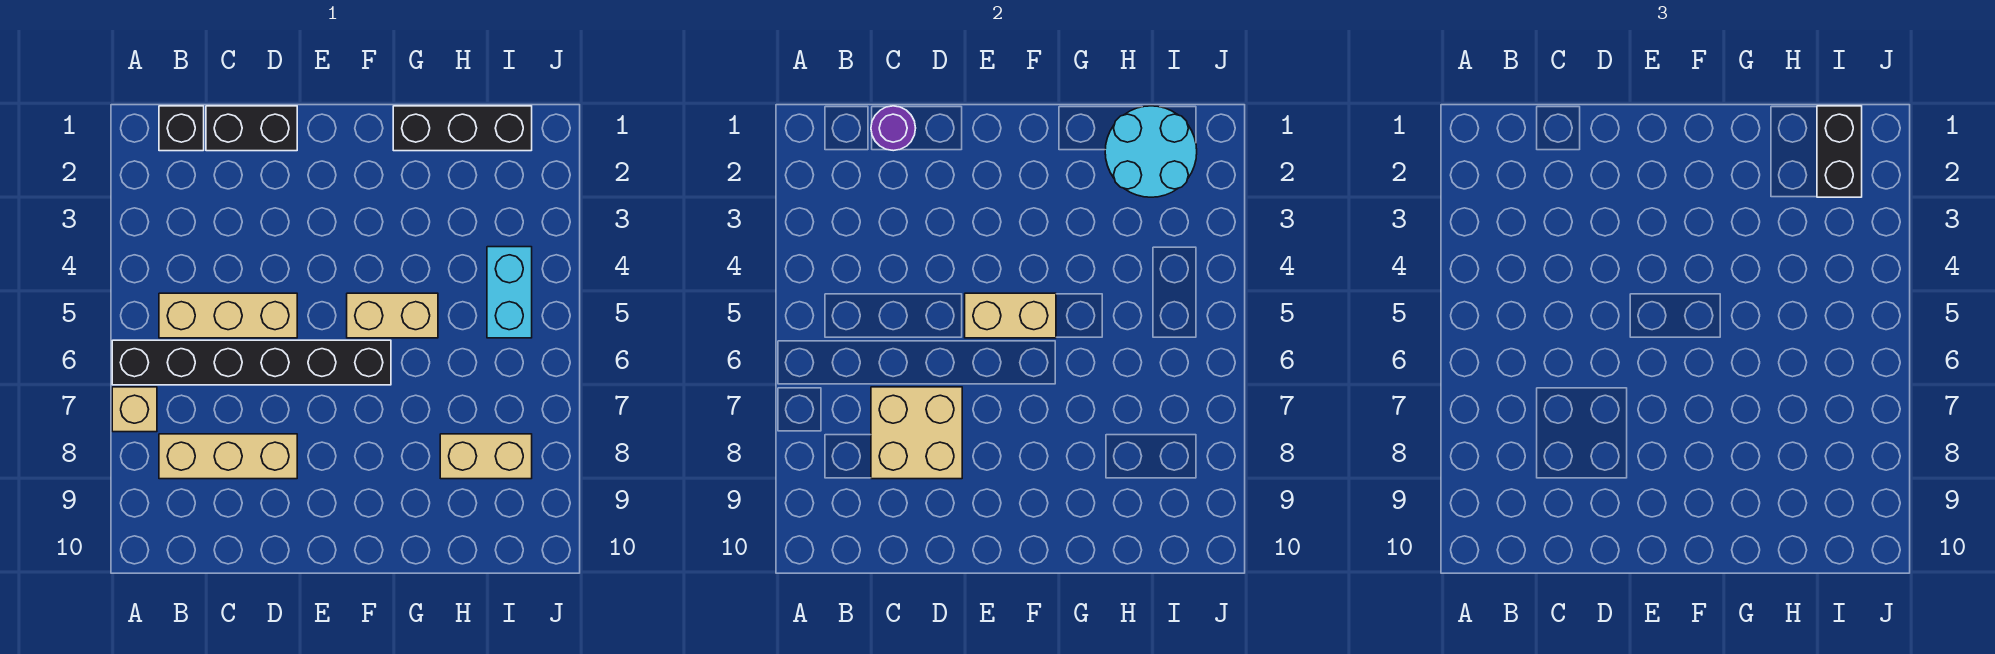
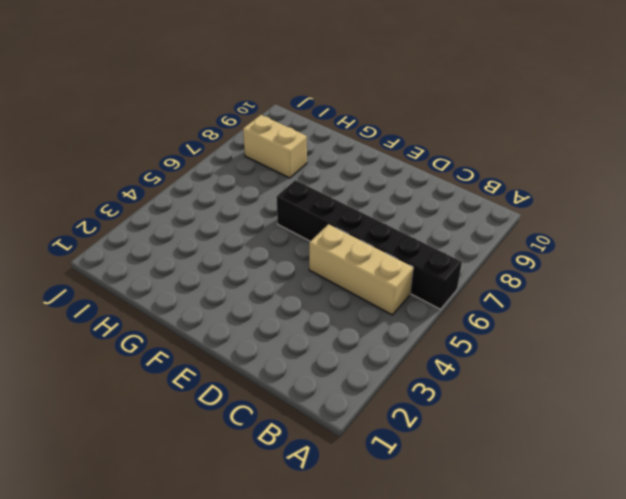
none -> tan 1x1 brick [112,387,157,432]
none -> black 1x1 brick [159,106,204,151]
none -> tan 1x3 brick [159,434,297,479]

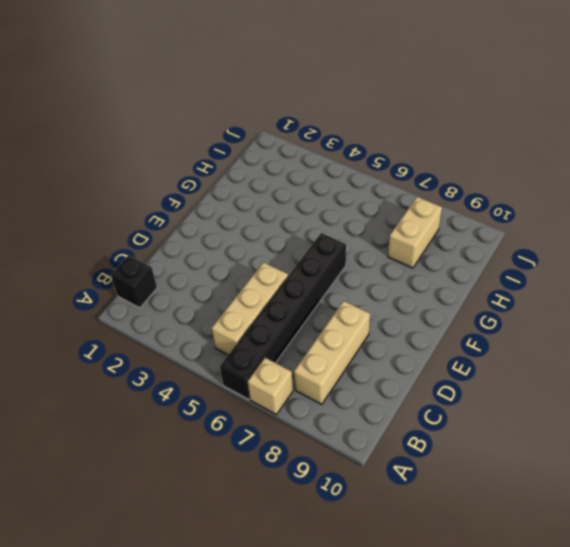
none -> black 1x2 brick [206,106,297,151]
none -> tan 1x2 brick [347,293,438,338]
none -> black 1x3 brick [393,106,532,151]

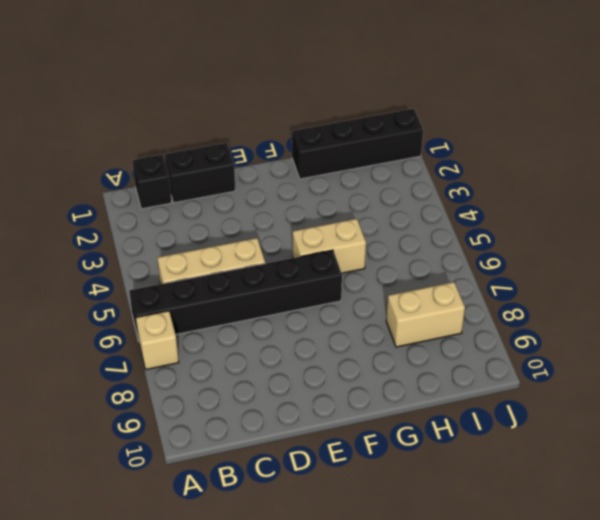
black 1x4 brick [292,109,423,179] -> black 1x3 brick [393,106,532,151]
none -> tan 1x3 brick [159,434,297,479]
none -> cyan 1x2 brick [487,247,532,338]
none -> purple 1x1 round brick [871,106,916,151]

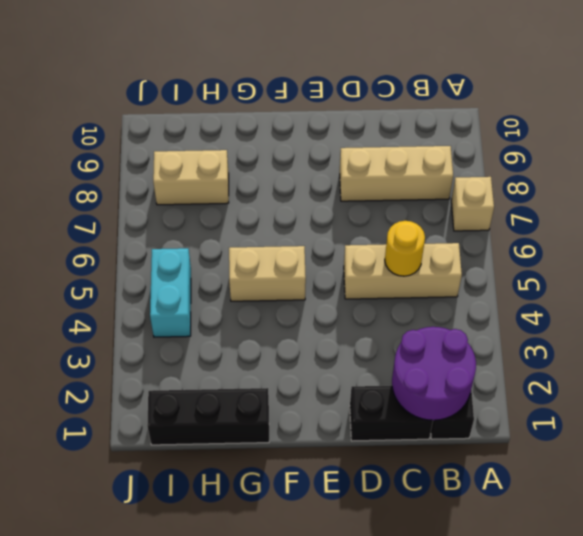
purple 2x2 round brick [392,327,476,420] -> purple 1x1 round brick [871,106,916,151]
yellow 1x1 round brick [385,221,425,276] -> none
none -> black 1x6 brick [112,340,391,385]
none -> tan 2x2 brick [871,387,962,479]
none -> tan 1x2 brick [965,293,1056,338]

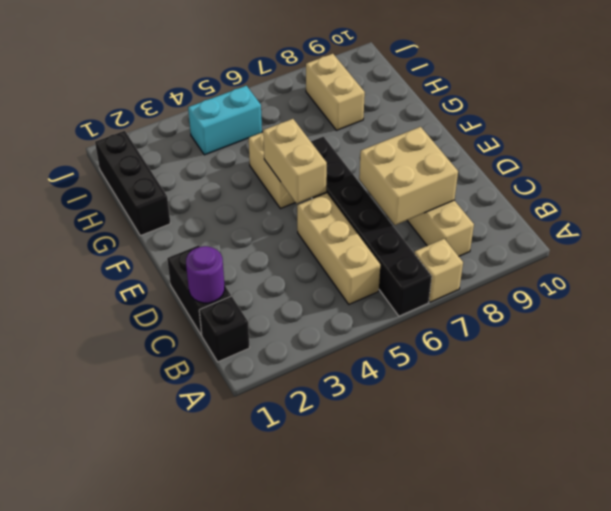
none -> cyan 2x2 round brick [1105,106,1197,197]
none -> black 1x2 brick [1817,106,1862,197]

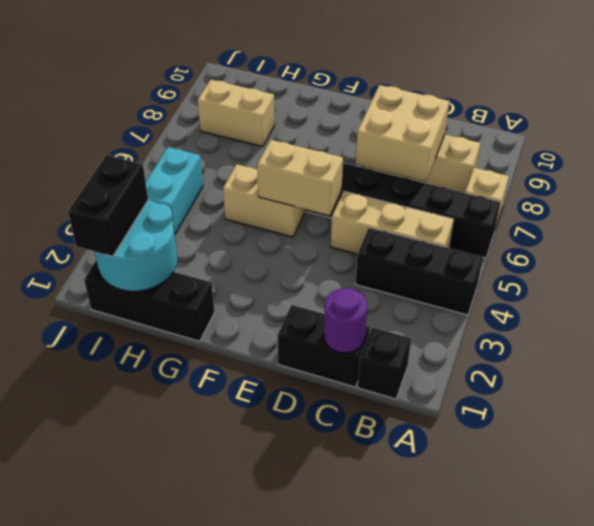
black 1x3 brick [355,228,483,315] -> none

